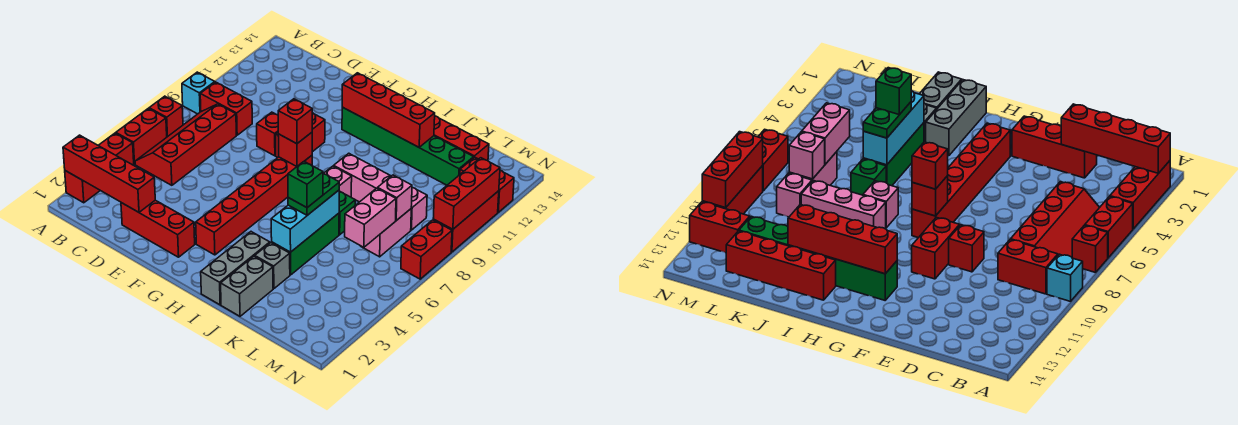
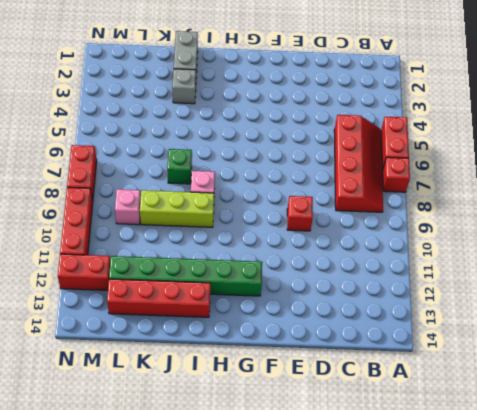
lime 1x3 brick [140,190,214,227] -> pink 1x3 brick [334,153,391,202]
none -> red 1x3 brick [65,133,134,203]
none -> cyan 1x1 brick [182,72,215,114]
none -> red 1x2 brick [200,82,252,135]
none -> red 1x3 brick [121,200,195,257]

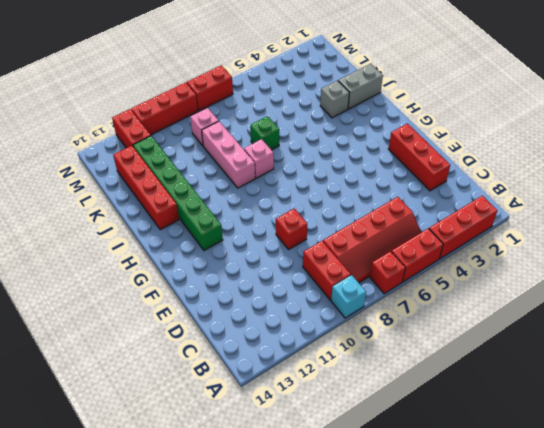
none -> red 1x2 brick [276,113,325,157]
none -> red 1x6 brick [196,156,312,255]
none -> grey 1x3 brick [201,232,270,305]
none -> green 1x3 brick [272,213,339,275]

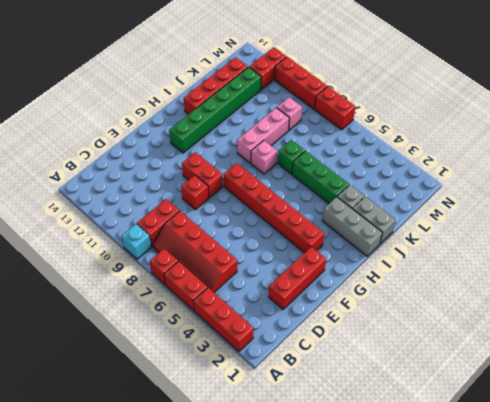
none -> pink 1x2 brick [361,209,411,257]
none -> red 1x4 brick [63,135,155,212]
none -> red 1x1 brick [278,133,312,166]
none -> red 1x4 brick [342,73,435,147]

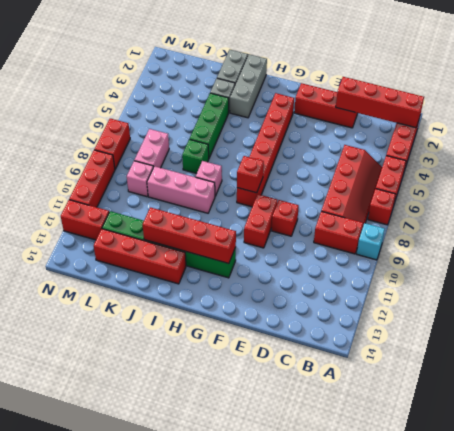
none -> cyan 1x3 brick [271,190,339,252]
none -> pink 1x2 brick [345,188,396,247]
none -> pink 1x1 brick [378,175,412,221]
none -> red 1x3 brick [433,158,500,229]

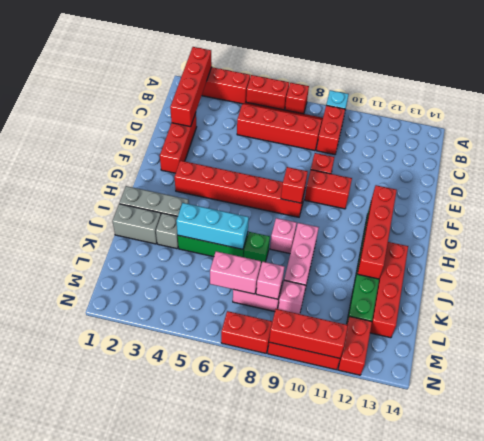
none -> red 1x1 brick [278,99,312,144]
none -> green 1x2 plate [288,173,339,215]
none -> green 1x1 brick [288,161,323,208]

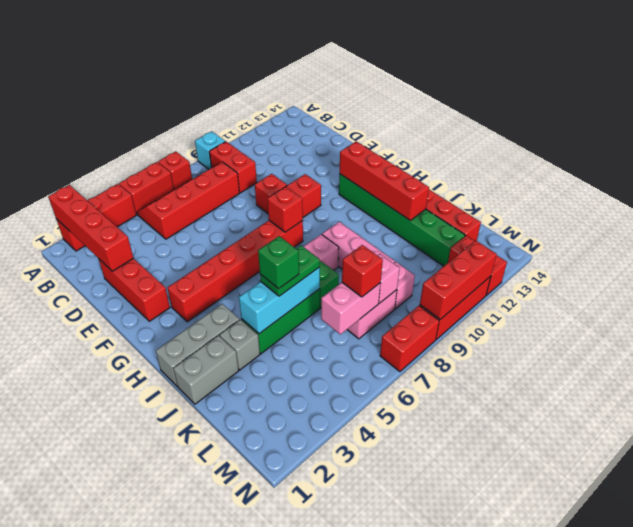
red 1x1 brick [342,245,383,297] -> red 1x1 brick moved to [278,99,312,144]

